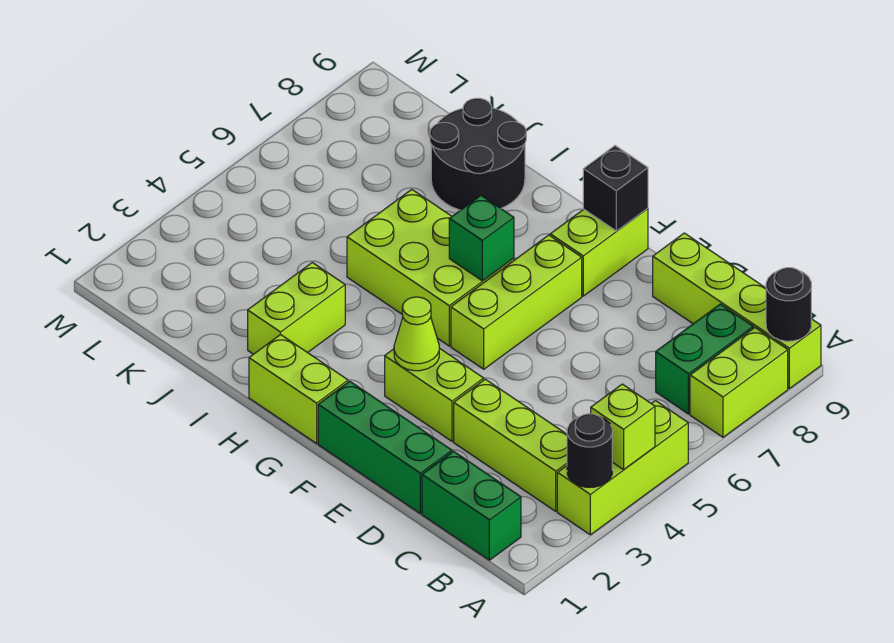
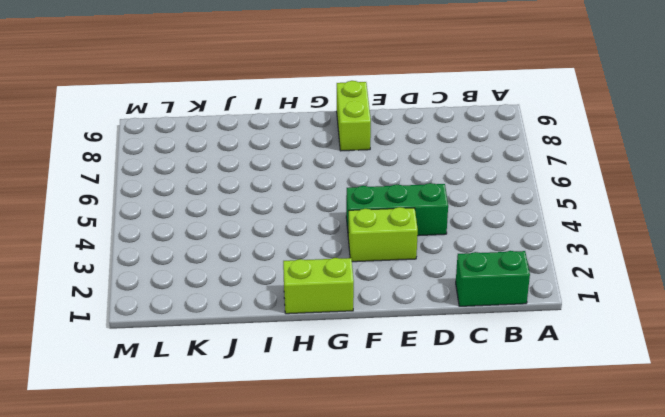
green 1x3 brick [346,183,448,236] -> green 1x3 brick moved to [318,381,452,513]
none -> lime 1x3 brick [557,401,688,535]
none -> lime 1x2 brick [690,328,788,437]
none -> lime 1x4 brick [653,233,821,389]

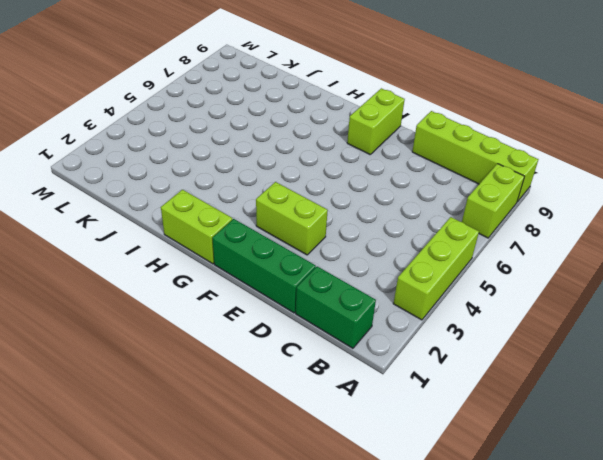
none -> lime 1x3 brick [454,379,567,511]
none -> green 1x2 brick [656,304,753,414]
none -> lime 1x3 brick [451,235,582,369]

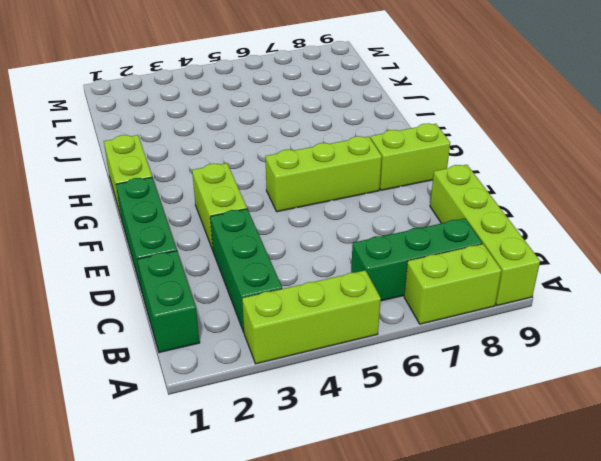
green 1x3 brick [210,209,282,332] -> lime 1x3 brick [454,379,567,511]
green 1x3 brick [351,218,482,301] -> green 1x2 brick [656,304,753,414]
none -> lime 2x3 brick [347,189,514,346]
none -> lime 1x2 brick [248,262,345,354]
none -> black 2x2 round brick [430,98,526,210]

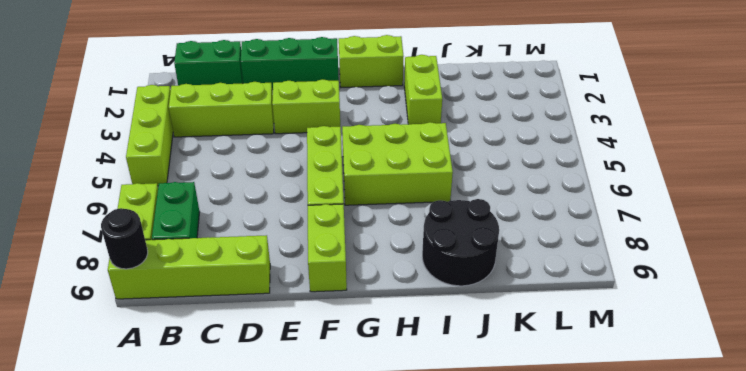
none -> black 1x1 round brick [567,414,612,487]
none -> lime 1x1 brick [591,384,655,470]
none -> lime 1x1 cone [394,297,439,371]

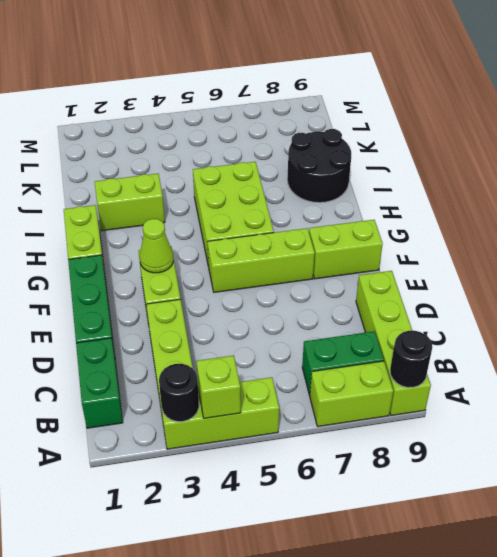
none -> black 1x1 brick [583,146,648,231]
none -> green 1x1 brick [449,195,514,281]

